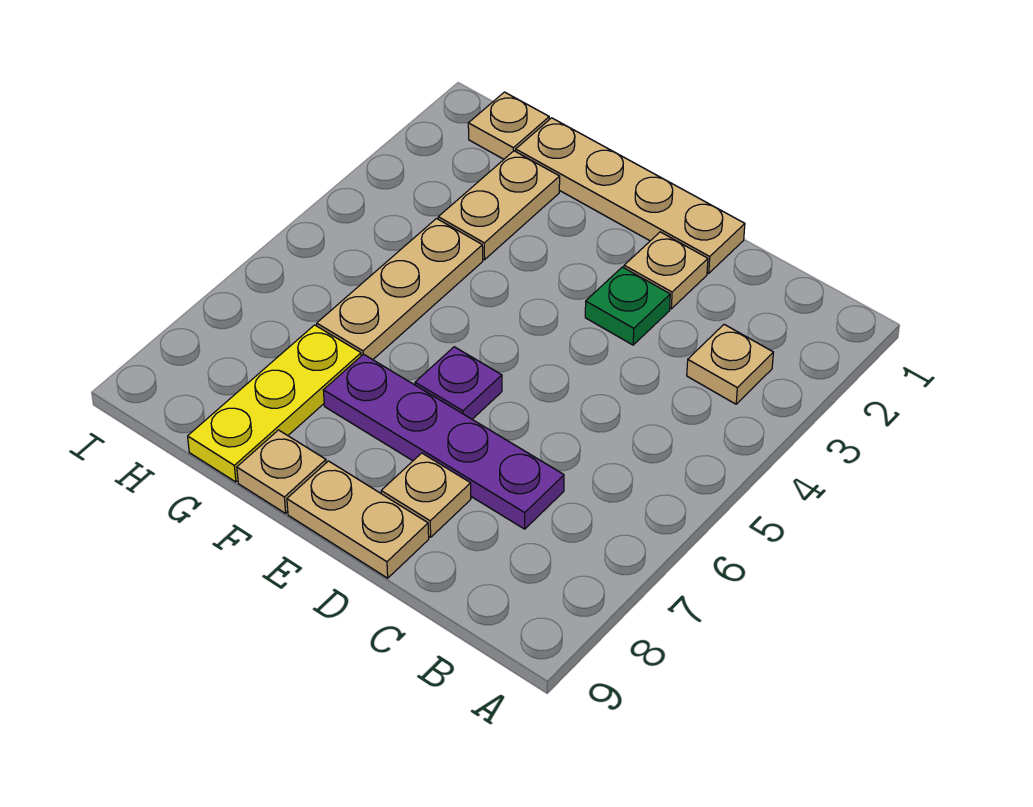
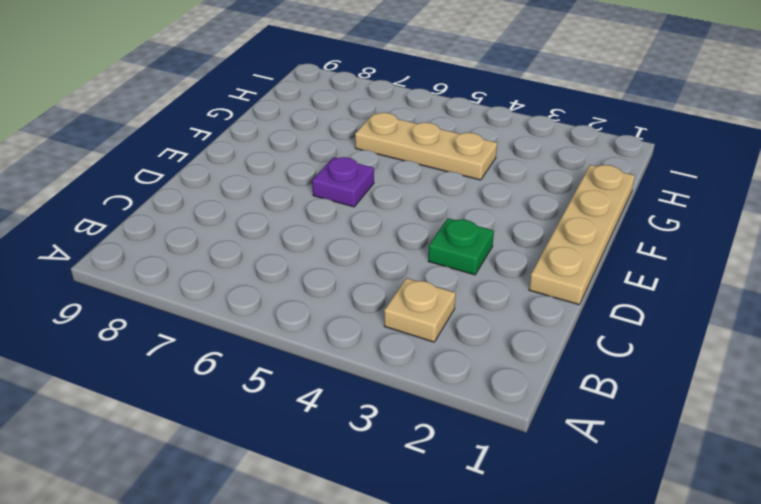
none -> purple 1x4 plate [323,354,564,529]
none -> tan 1x1 plate [624,232,708,309]
none -> tan 1x1 plate [381,453,471,537]

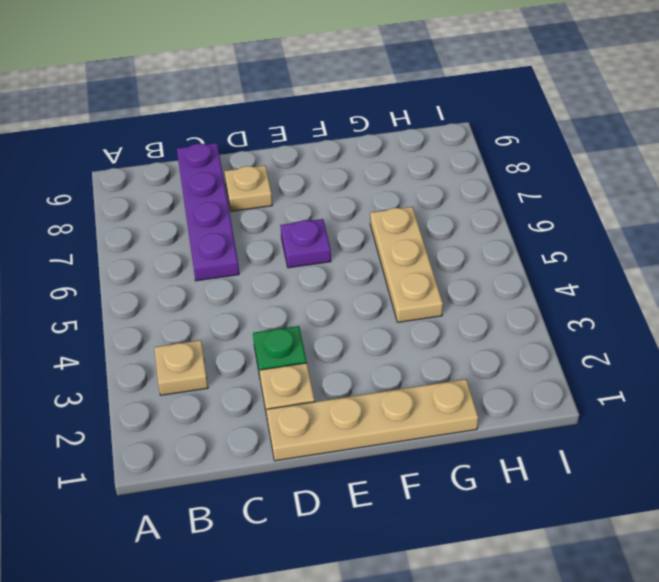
purple 1x4 plate [177,143,239,281] -> purple 1x4 plate turned to [323,354,564,529]
none -> tan 1x2 plate [287,461,429,578]
none -> tan 1x1 plate [237,430,326,513]
none -> tan 1x2 plate [438,151,560,260]

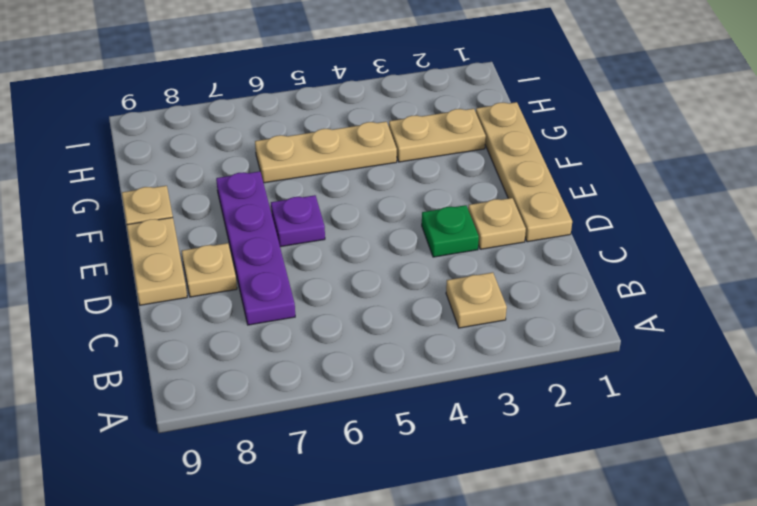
none -> yellow 1x3 plate [188,325,361,482]
none -> tan 1x1 plate [468,92,549,159]

